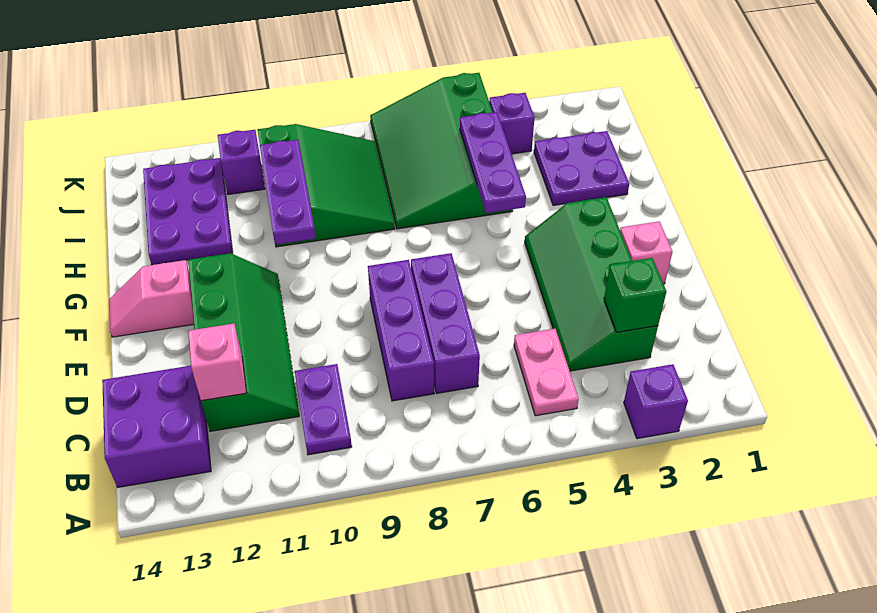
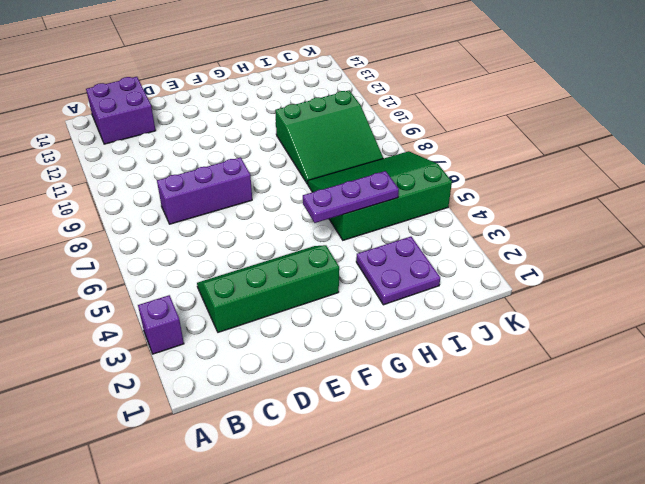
none -> pink 1x2 plate [514,328,579,416]
none -> purple 1x2 plate [295,364,352,455]
none -> purple 1x3 brick [411,253,480,393]

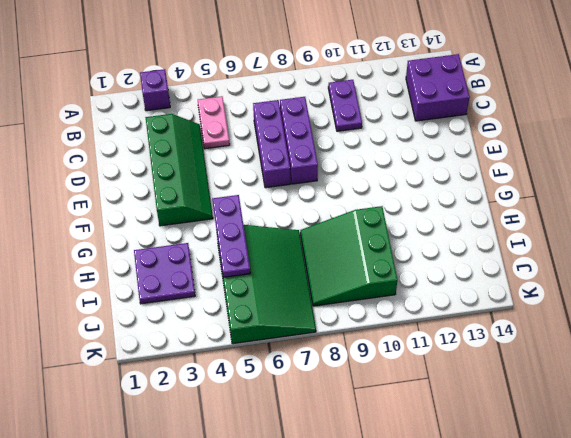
none -> green 2x4 slope [188,253,299,431]
none -> pink 1x1 brick [620,221,672,284]
none -> pink 1x2 slope [109,260,194,337]

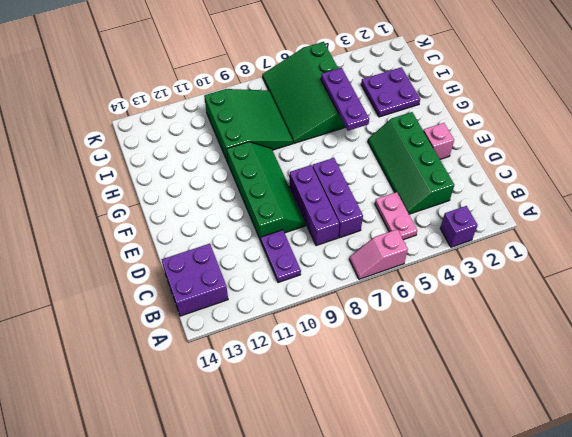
pink 1x2 slope [349,229,408,279] -> pink 1x2 slope moved to [109,260,194,337]
green 2x4 slope [227,142,306,241] -> green 2x4 slope moved to [188,253,299,431]
none -> purple 2x3 plate [143,158,233,265]
none -> purple 1x1 brick [489,93,535,154]
none -> purple 1x1 brick [218,130,265,194]

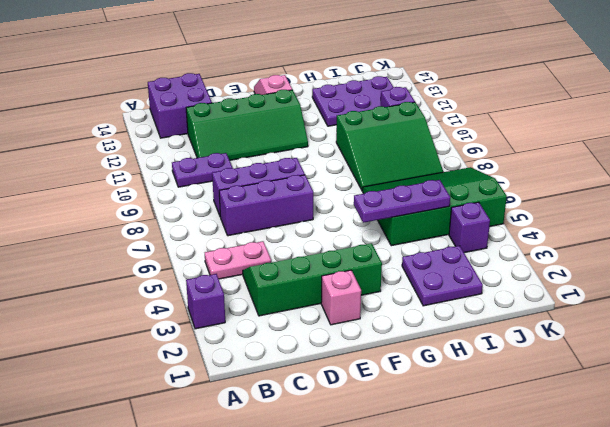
none -> green 1x1 brick [604,258,666,332]
none -> pink 1x1 brick [188,324,246,401]
none -> purple 1x3 plate [260,140,316,245]

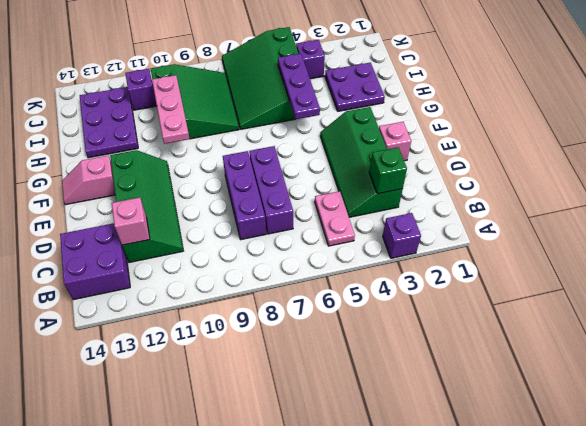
pink 1x3 plate [152,75,190,144] -> purple 1x3 plate [260,140,316,245]
none -> purple 1x2 plate [295,364,352,455]

